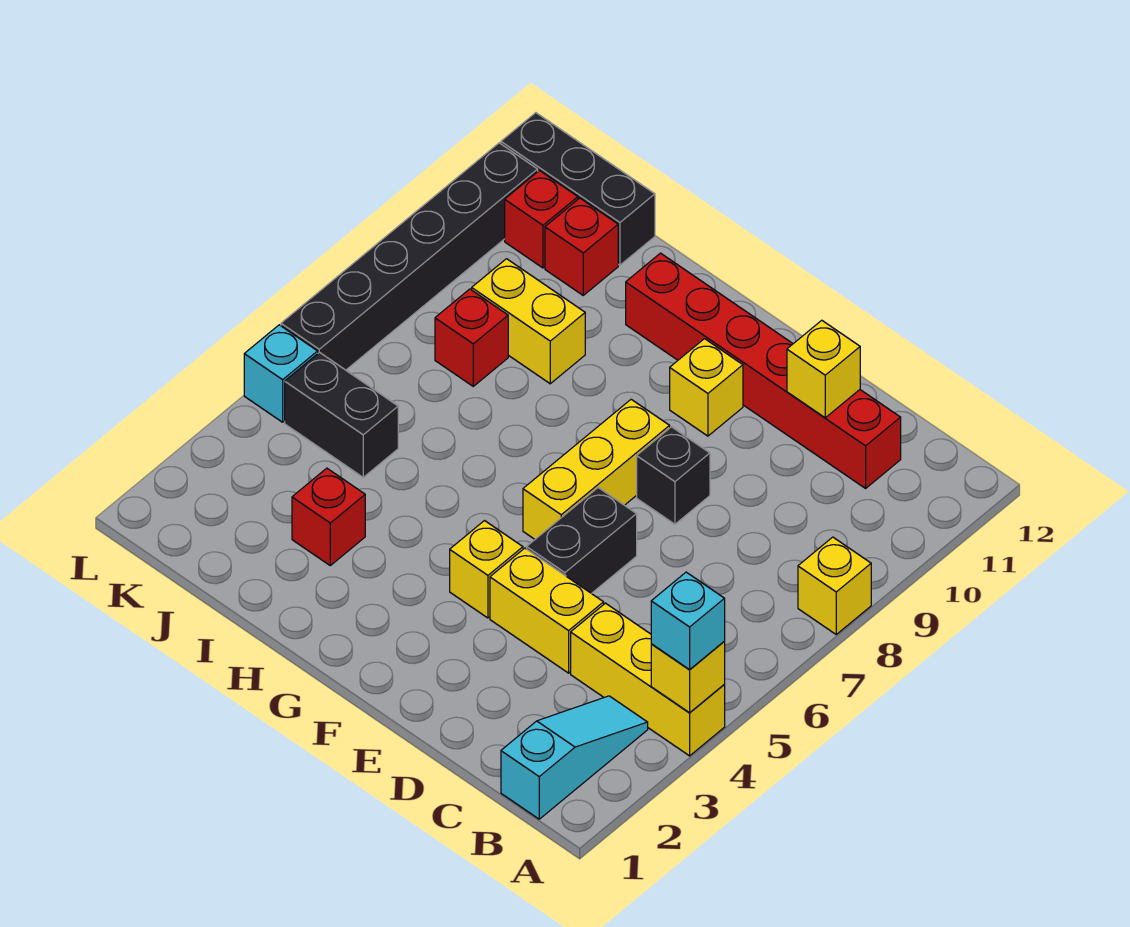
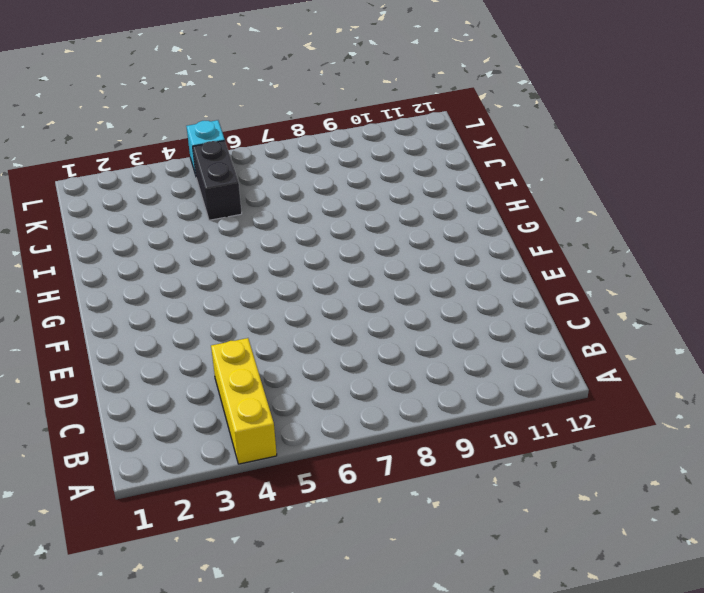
none -> yellow 1x1 brick [798,537,871,634]
none -> cyan 1x3 slope [501,696,648,819]
none -> red 1x6 brick [626,253,901,488]

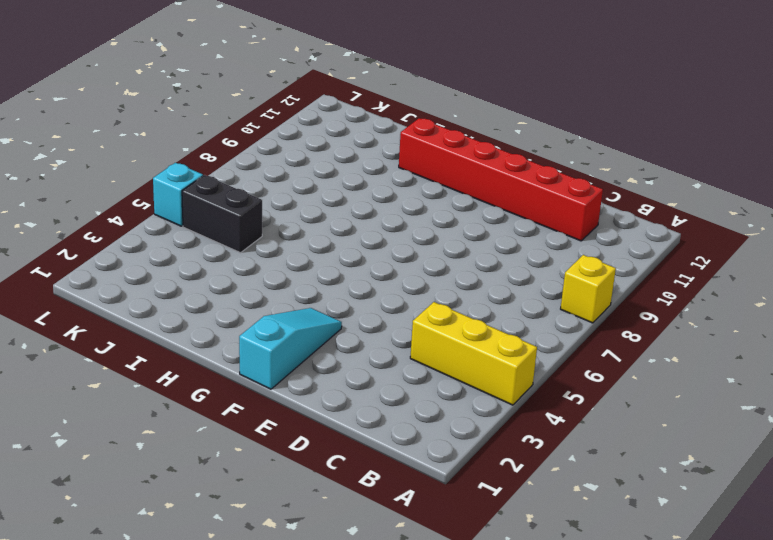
cyan 1x3 slope [239,308,342,389] -> cyan 1x3 slope moved to [501,696,648,819]
none -> yellow 1x2 brick [490,548,604,673]
none -> black 1x2 brick [527,488,637,594]
none -> black 1x1 brick [637,427,710,524]

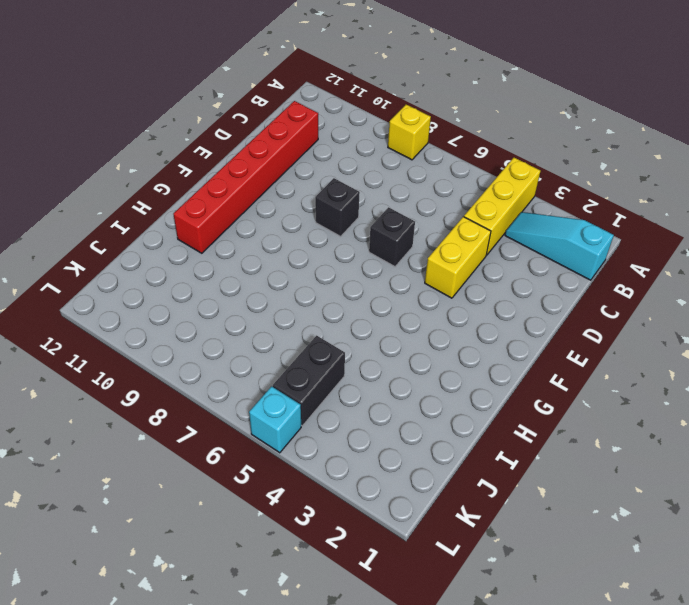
black 1x1 brick [369,207,415,267] -> black 1x2 brick [527,488,637,594]
none -> yellow 1x1 brick [450,521,523,618]
none -> yellow 1x3 brick [523,399,670,539]
none -> yellow 1x1 brick [670,339,743,436]

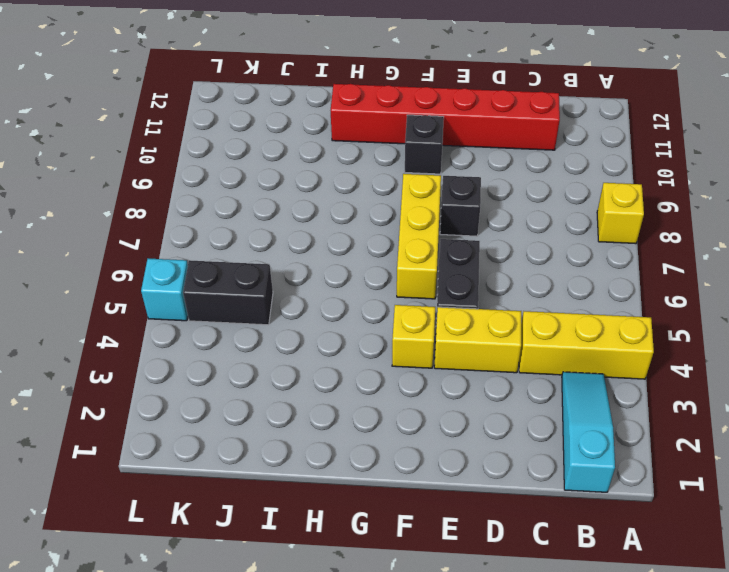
black 1x1 brick [405,115,444,174] -> yellow 1x1 brick [670,339,743,436]
none -> red 1x1 brick [292,468,365,565]
none -> yellow 1x2 brick [472,259,585,384]
none -> red 1x1 brick [435,289,508,386]

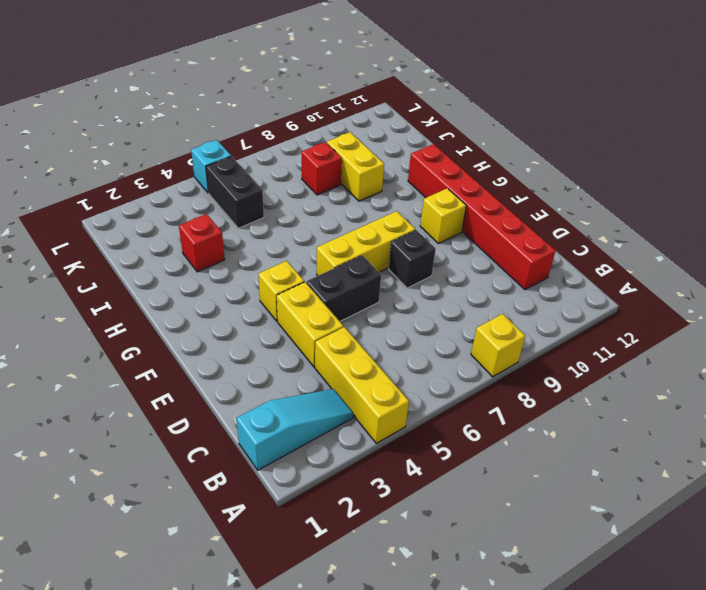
none -> red 1x1 brick [545,198,618,295]
none -> black 1x3 brick [501,113,655,265]
none -> red 1x1 brick [505,171,578,268]

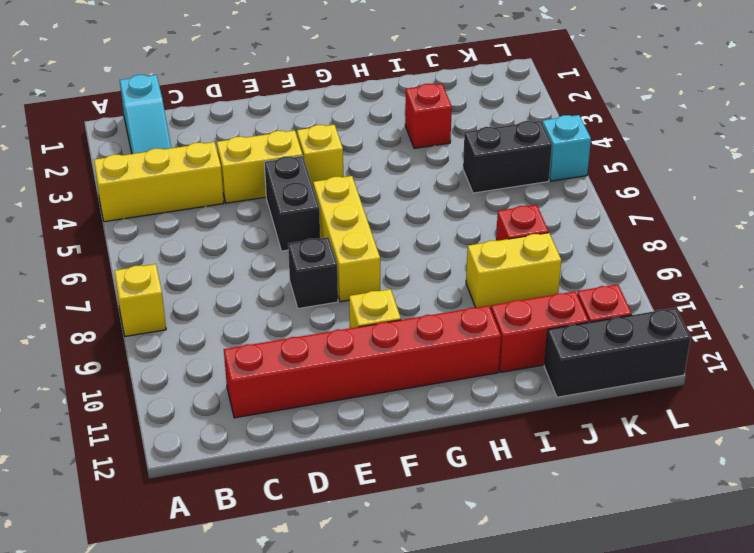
red 1x2 brick [491,291,589,372] -> red 1x1 brick [545,198,618,295]
none -> black 1x6 brick [281,143,538,370]
none -> yellow 1x1 brick [651,642,725,713]
none -> yellow 1x1 brick [787,320,860,418]

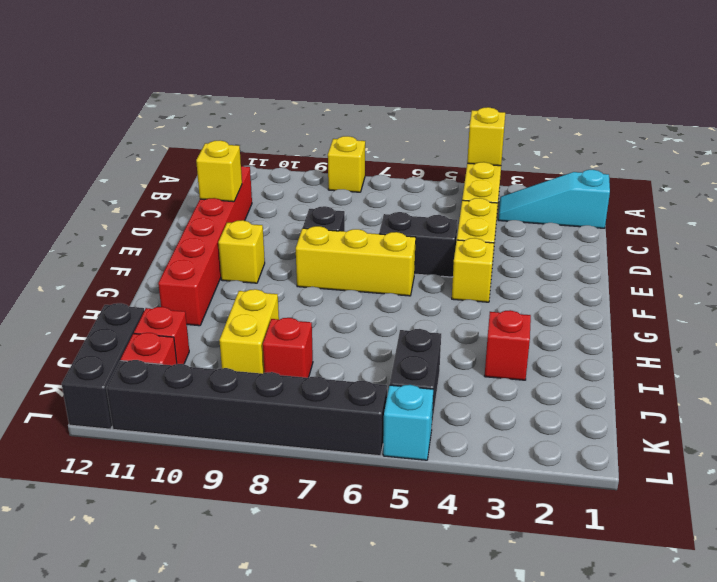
none -> cyan 1x1 brick [651,572,725,670]

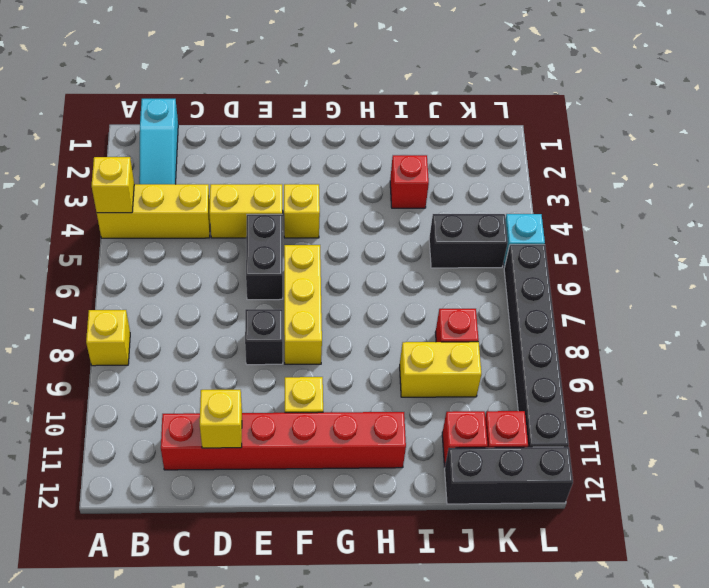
none -> cyan 1x1 brick [651,572,725,670]

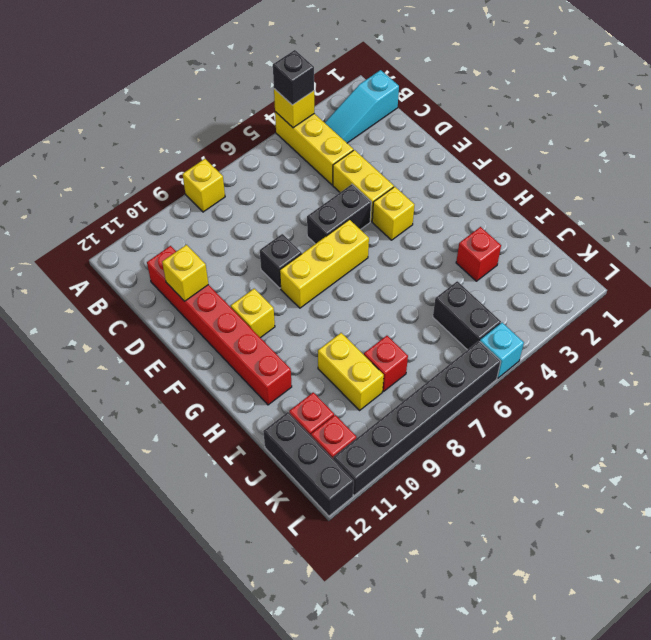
black 1x1 brick [273,50,314,105] -> cyan 1x1 brick [651,572,725,670]

